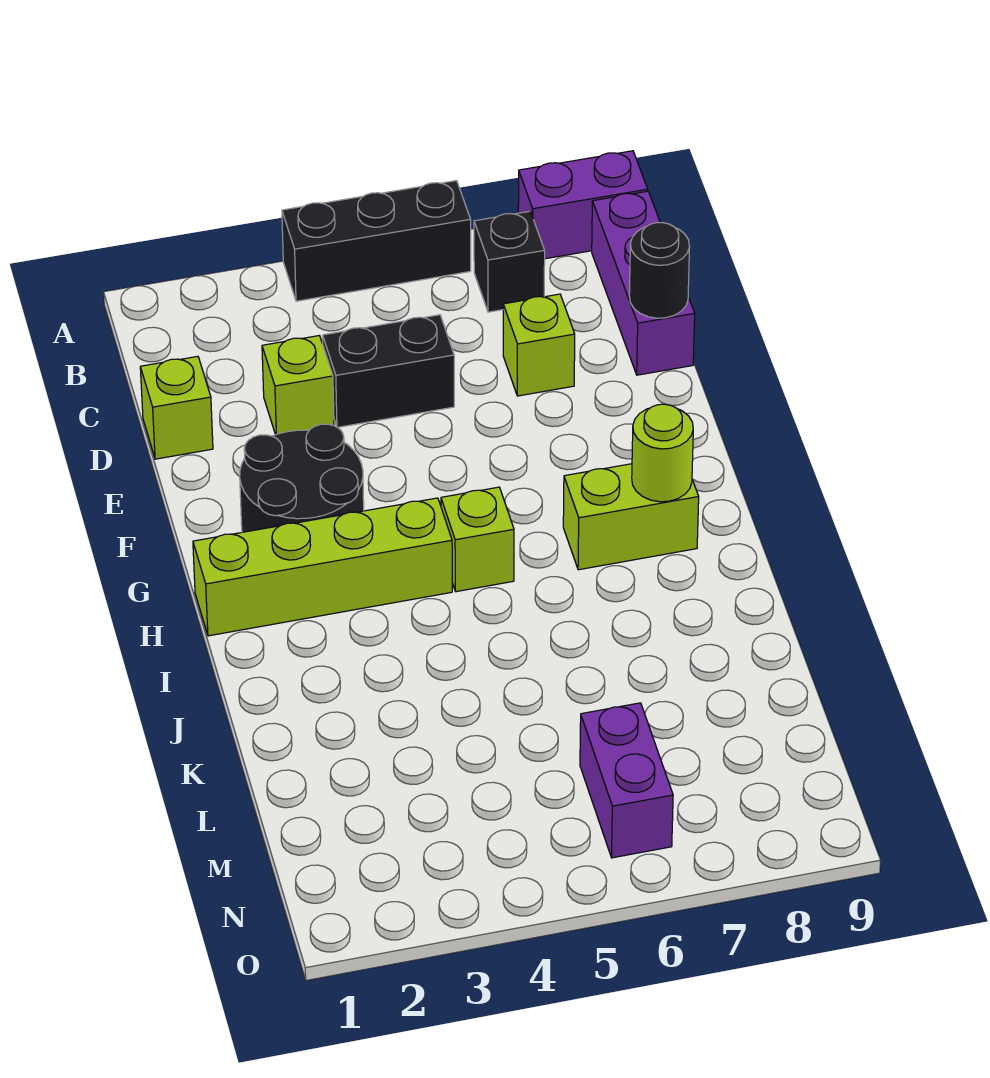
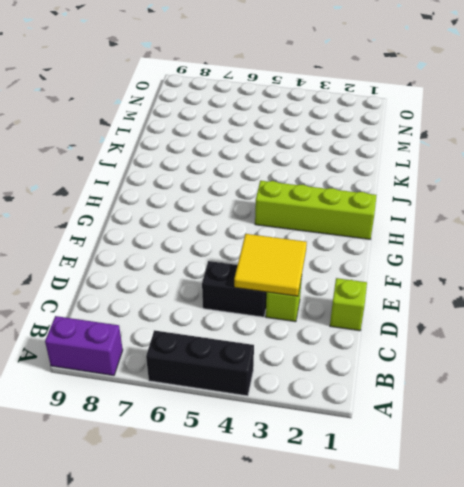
yellow 2x2 tile [234,234,307,296] -> none
none -> black 1x1 brick [474,211,545,312]
none -> purple 1x3 brick [592,191,695,375]
none -> lime 1x1 brick [503,294,575,396]

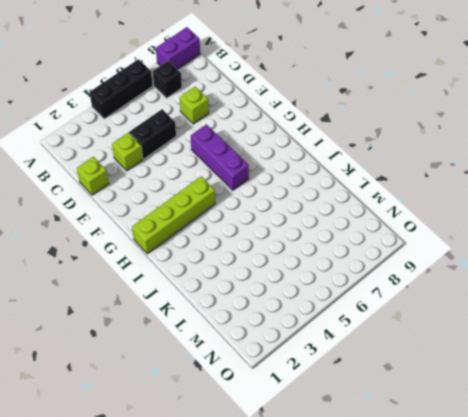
purple 1x3 brick [191,124,249,190] -> purple 1x3 brick moved to [592,191,695,375]
none -> black 2x2 round brick [240,424,364,532]
none -> lime 1x1 brick [441,487,514,592]
none -> lime 1x2 brick [563,464,699,570]

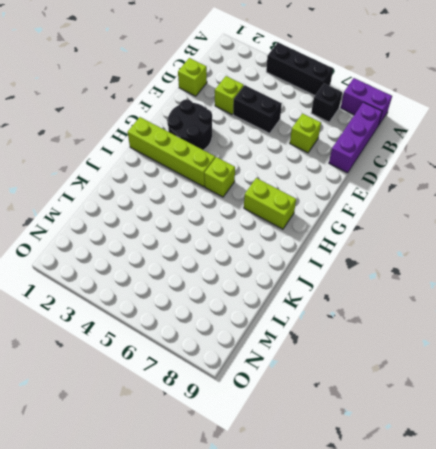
none -> purple 1x2 brick [580,703,673,858]
none -> black 1x1 round brick [629,223,690,318]
none -> lime 1x1 round brick [632,404,693,502]

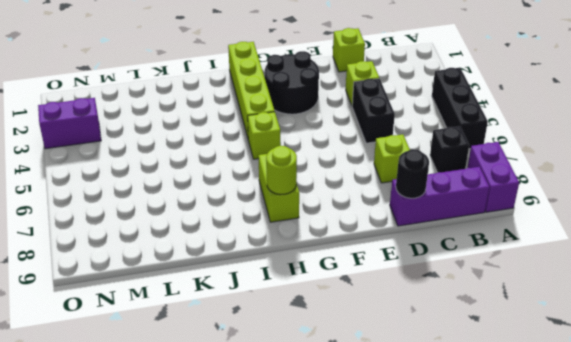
purple 1x2 brick [38,98,101,149] -> purple 1x2 brick moved to [580,703,673,858]

